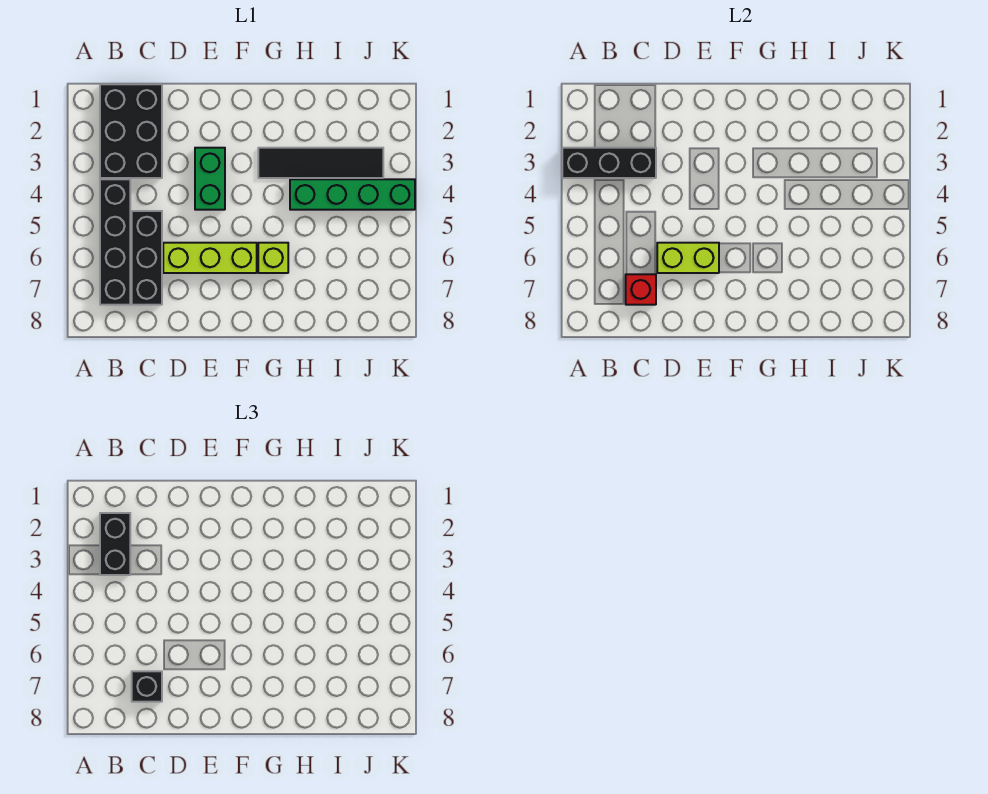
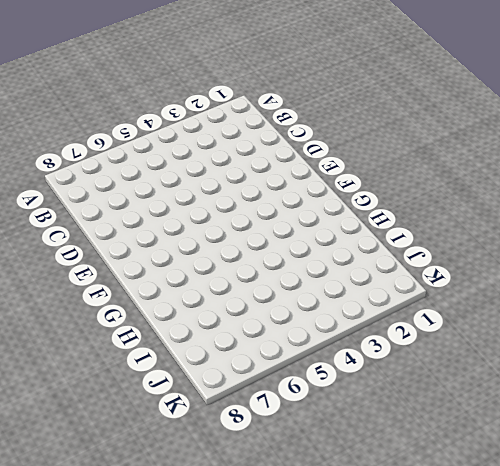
none -> black 2x3 brick [100,84,162,178]
none -> black 1x4 brick [100,179,130,305]
none -> black 1x3 brick [132,211,162,305]

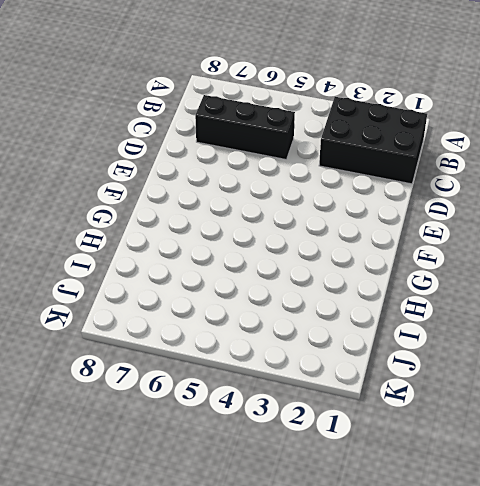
none -> black 1x4 brick [100,179,130,305]
none -> lime 1x3 brick [163,243,257,273]
none -> green 1x2 brick [195,148,225,210]

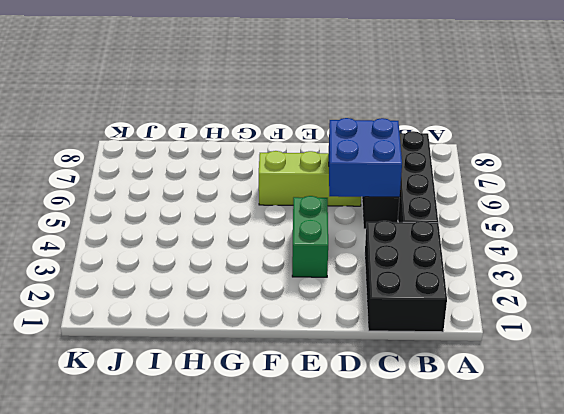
blue 2x2 brick [329,118,402,197] -> lime 1x2 brick [657,243,719,273]
none -> black 1x4 tile [258,148,383,178]
none -> lime 1x1 brick [258,243,288,273]
none -> green 1x4 brick [290,179,415,210]

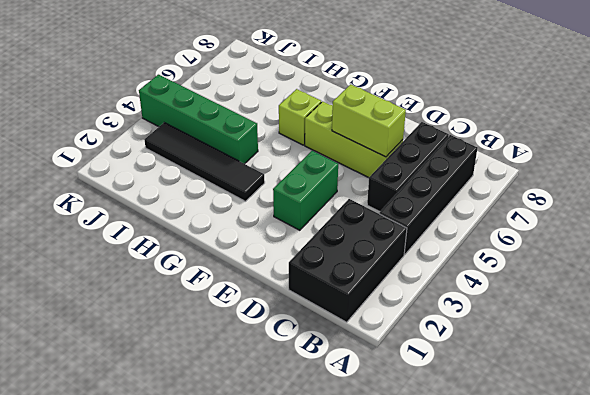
none -> black 1x3 brick [562,148,656,178]
none -> red 1x1 brick [626,274,656,305]
none -> black 1x2 brick [100,513,130,575]

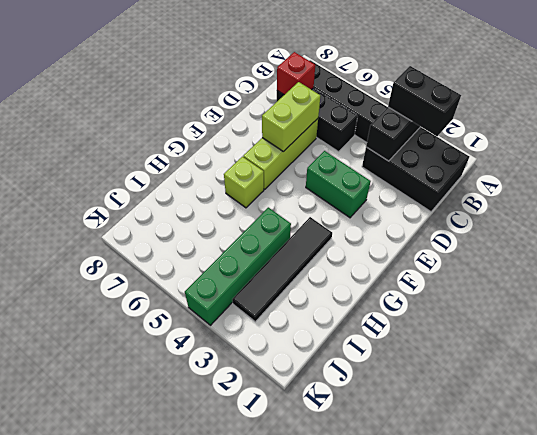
none -> black 1x1 brick [132,671,162,702]

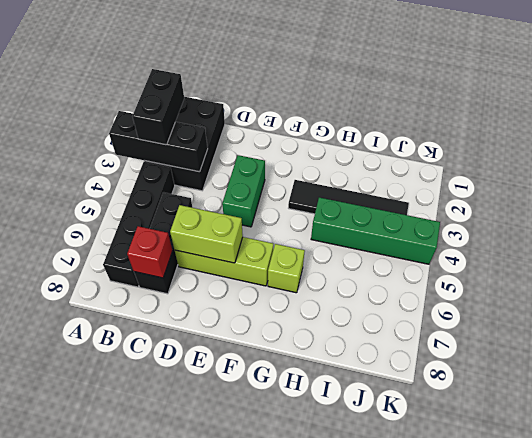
none -> black 1x1 brick [132,671,162,702]

